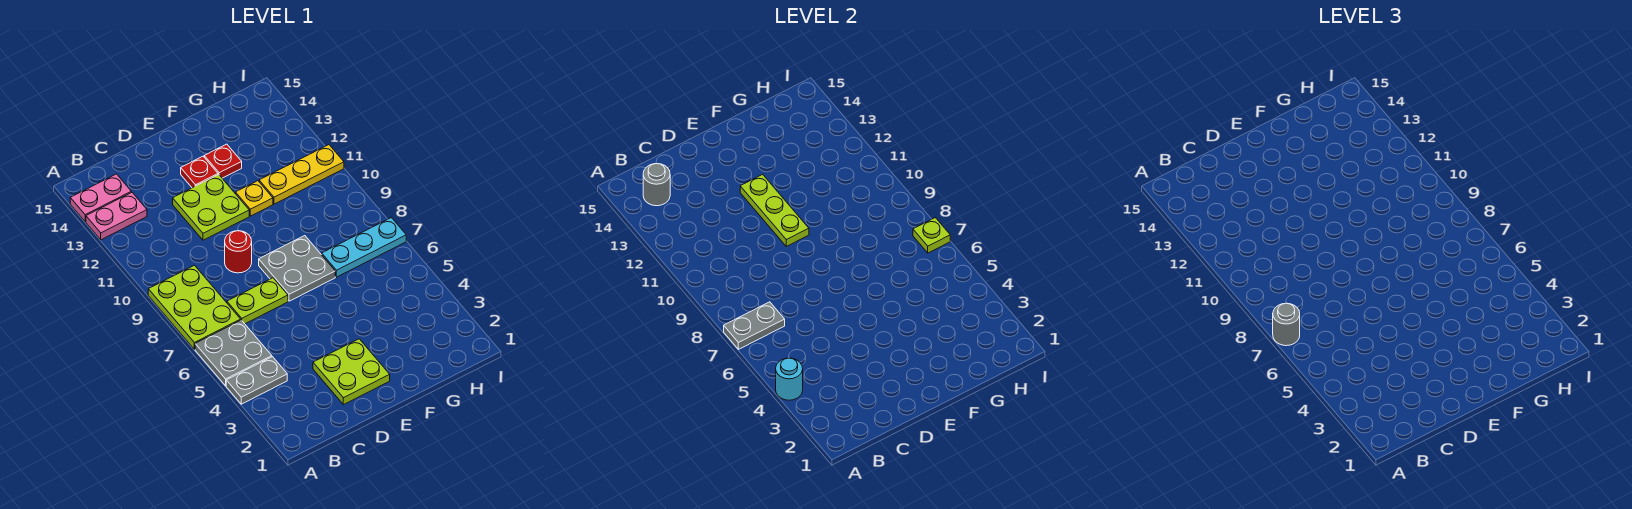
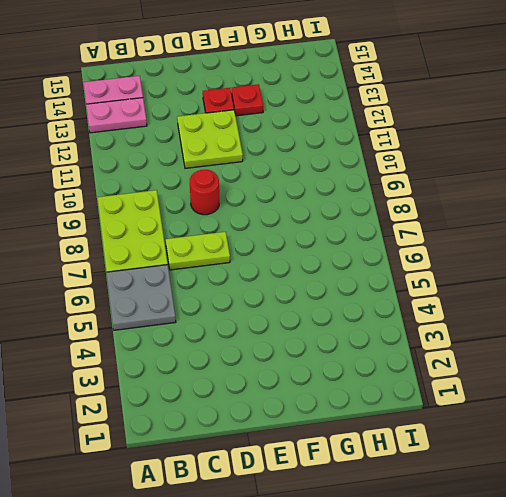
none -> grey 1x2 plate [226,357,287,404]
none -> lime 2x2 plate [313,339,390,405]
none -> grey 2x2 plate [259,236,335,301]

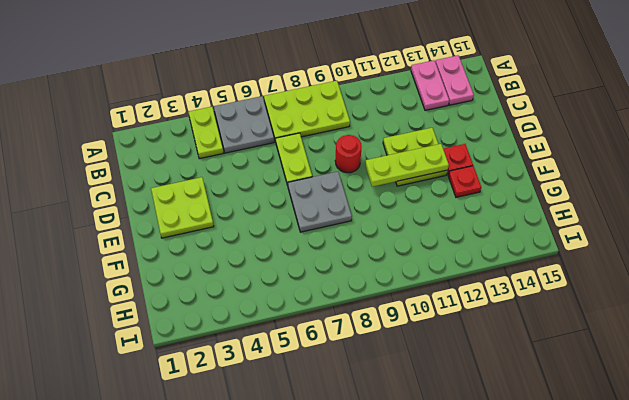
lime 1x2 plate [188,107,223,159] -> grey 1x2 plate [226,357,287,404]
none -> yellow 1x1 plate [236,181,273,216]
none -> cyan 1x3 plate [322,218,406,277]
none -> yellow 1x3 plate [259,145,344,204]

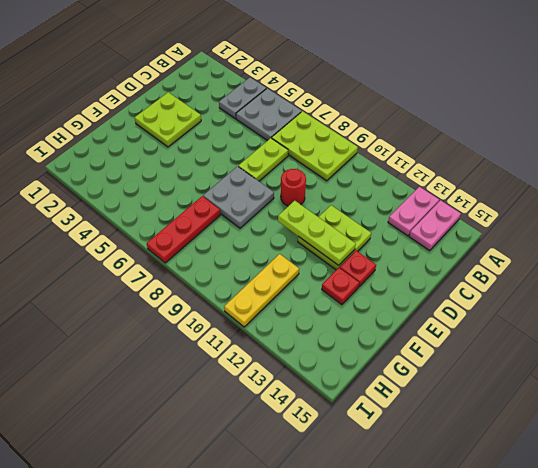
red 1x3 plate [147,196,220,263] -> cyan 1x3 plate [322,218,406,277]
none -> yellow 1x1 plate [236,181,273,216]
none -> cyan 1x1 round brick [776,358,803,400]
none -> grey 1x2 plate [724,302,785,349]

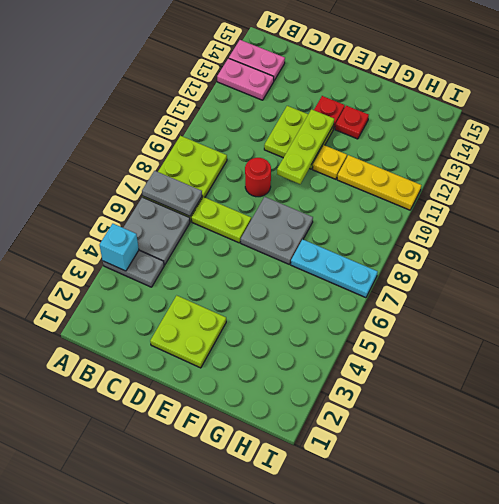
cyan 1x1 brick [100,224,139,271] -> cyan 1x1 round brick [776,358,803,400]
none -> grey 1x1 round brick [643,164,670,206]
none -> lime 1x1 plate [913,218,950,253]
none -> grey 1x1 round brick [1273,303,1300,346]

